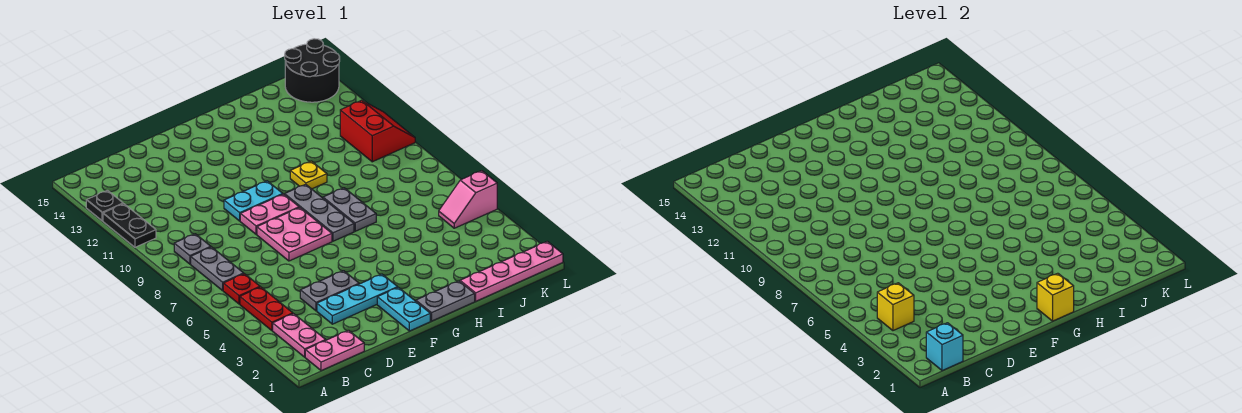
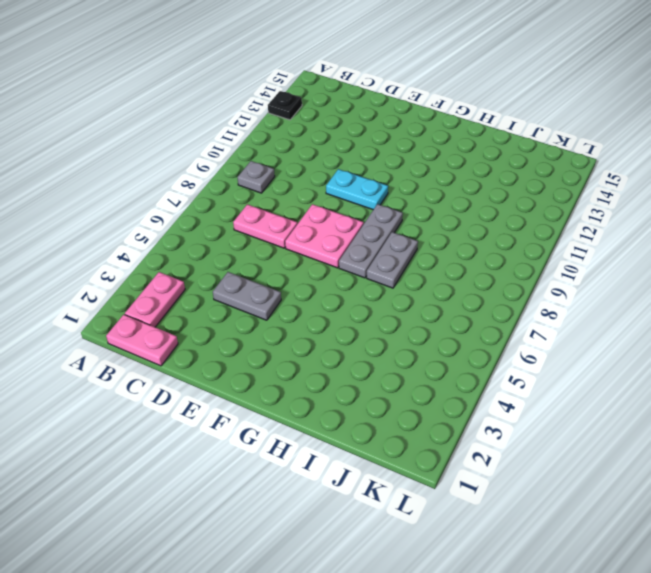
pink 1x2 plate [233,204,297,248] -> pink 1x2 plate moved to [240,194,299,234]
none -> black 1x2 plate [103,204,156,247]
none -> red 1x2 plate [240,287,293,331]
none -> red 1x1 plate [223,274,260,304]

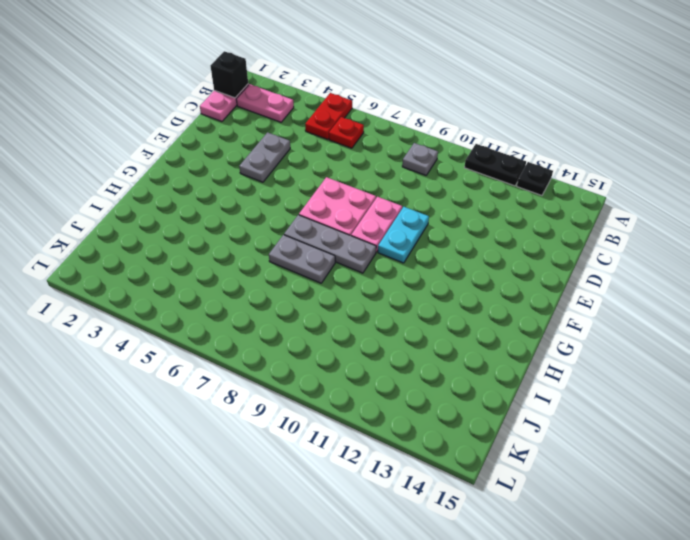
red 1x2 plate [305,93,352,140] -> red 1x2 plate turned to [240,287,293,331]
black 1x1 brick [211,51,248,98] -> cyan 1x1 brick [926,323,963,371]
none -> grey 1x2 plate [191,247,244,291]
none -> cyan 1x3 plate [317,274,398,324]
none -> cyan 1x2 plate [377,287,430,331]

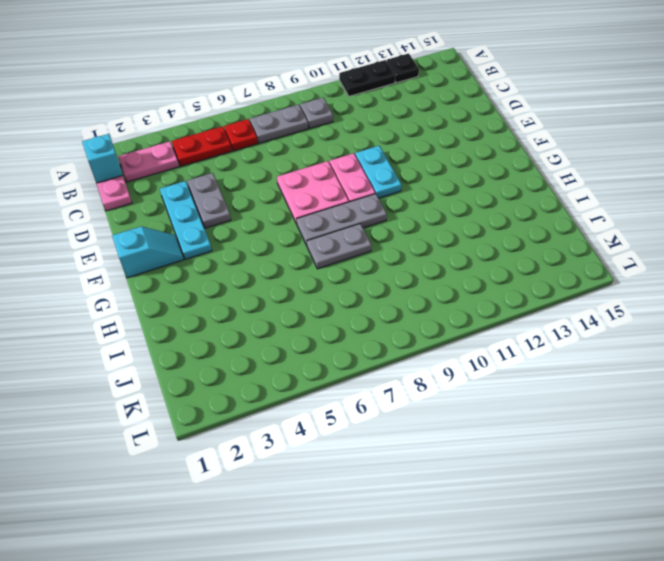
cyan 1x2 slope [112,227,183,278] -> cyan 1x2 plate [377,287,430,331]
none -> grey 1x2 plate [416,281,475,321]
none -> yellow 1x1 plate [290,161,327,189]
none -> pink 1x4 plate [460,241,563,301]

